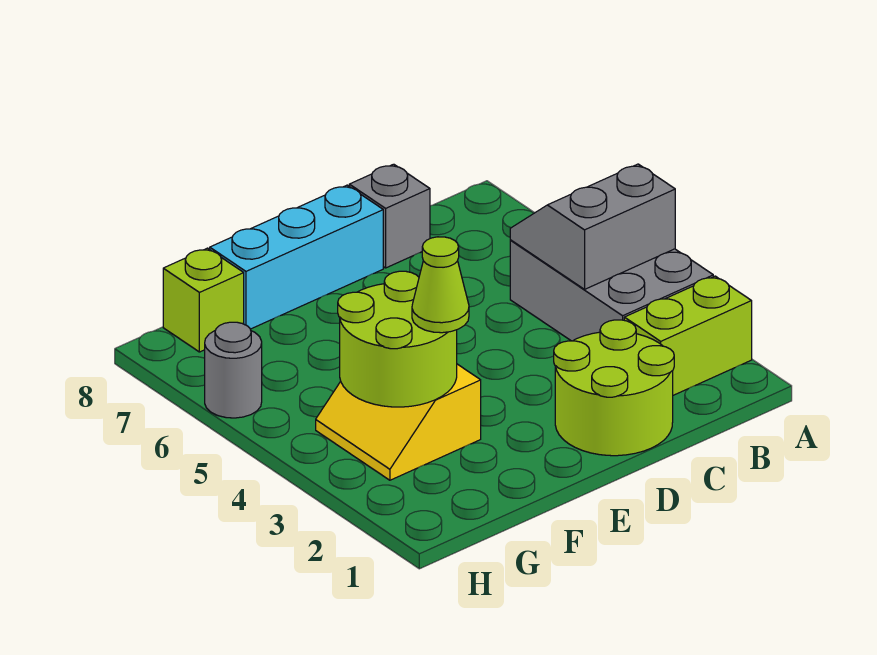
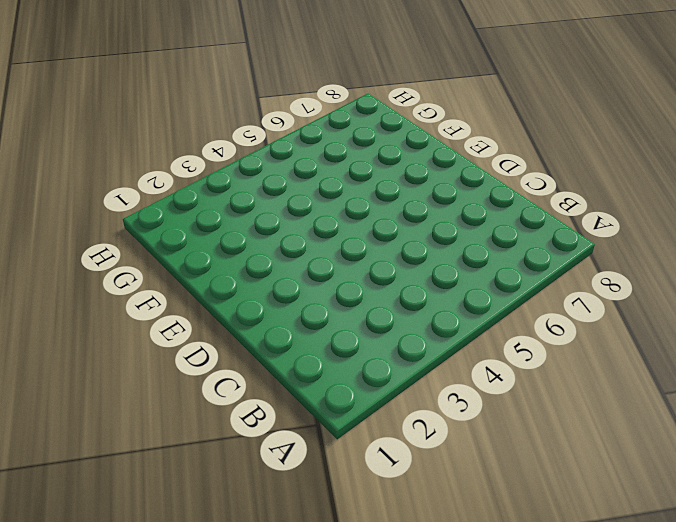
none -> lime 1x2 brick [624,276,752,395]
none -> grey 2x3 brick [510,240,713,341]

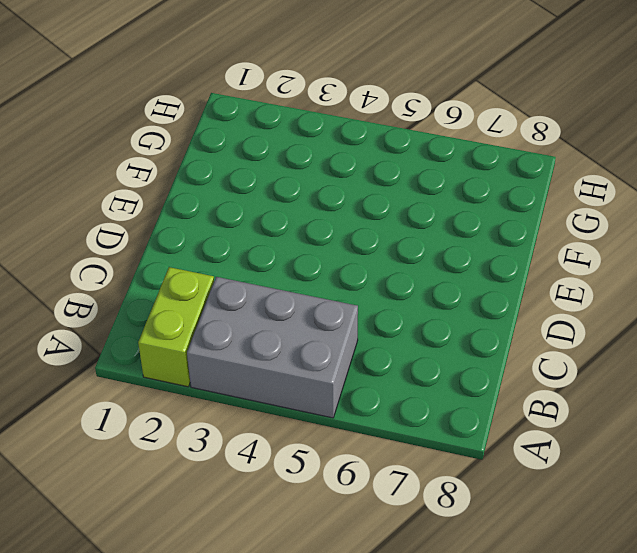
none -> lime 2x2 round brick [554,320,674,456]
none -> grey 1x1 brick [349,164,430,268]

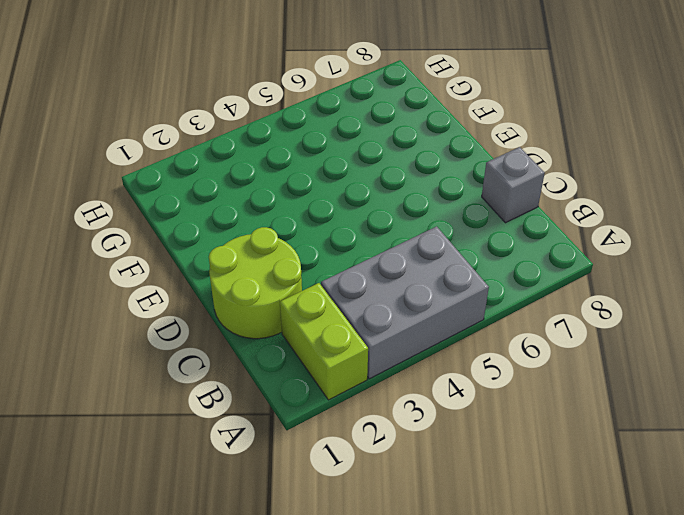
none -> cyan 1x3 brick [210,185,383,329]
none -> yellow 2x2 slope [316,364,481,480]

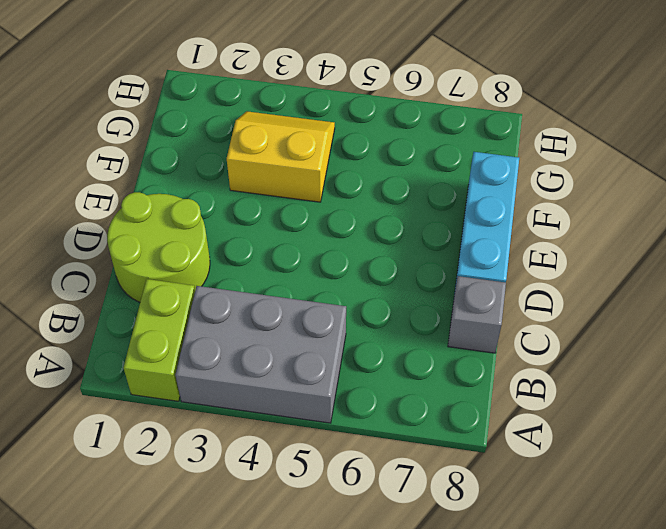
none -> lime 1x1 brick [163,248,244,352]
none -> grey 1x1 round brick [205,322,262,418]

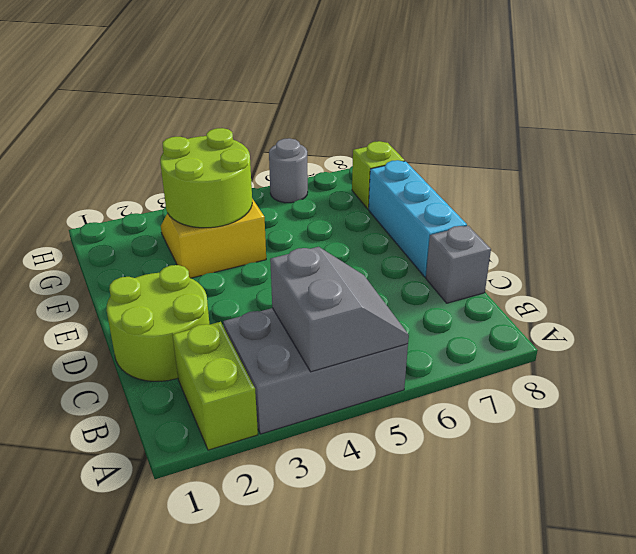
none -> lime 1x1 cone [412,237,469,333]

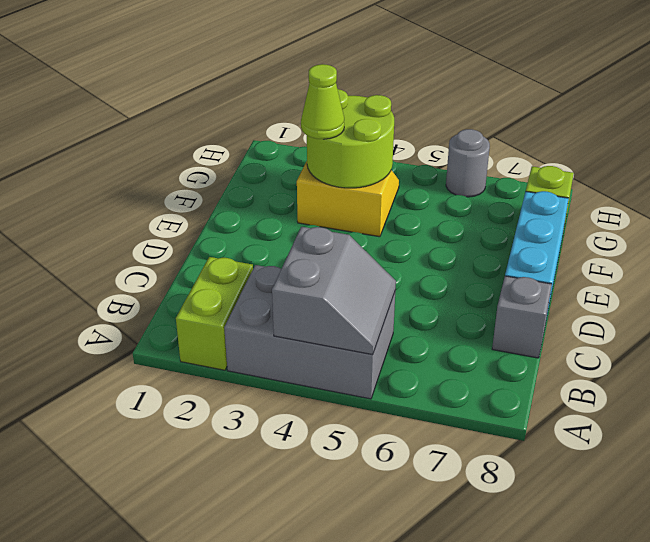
none -> lime 2x2 round brick [554,320,674,456]

